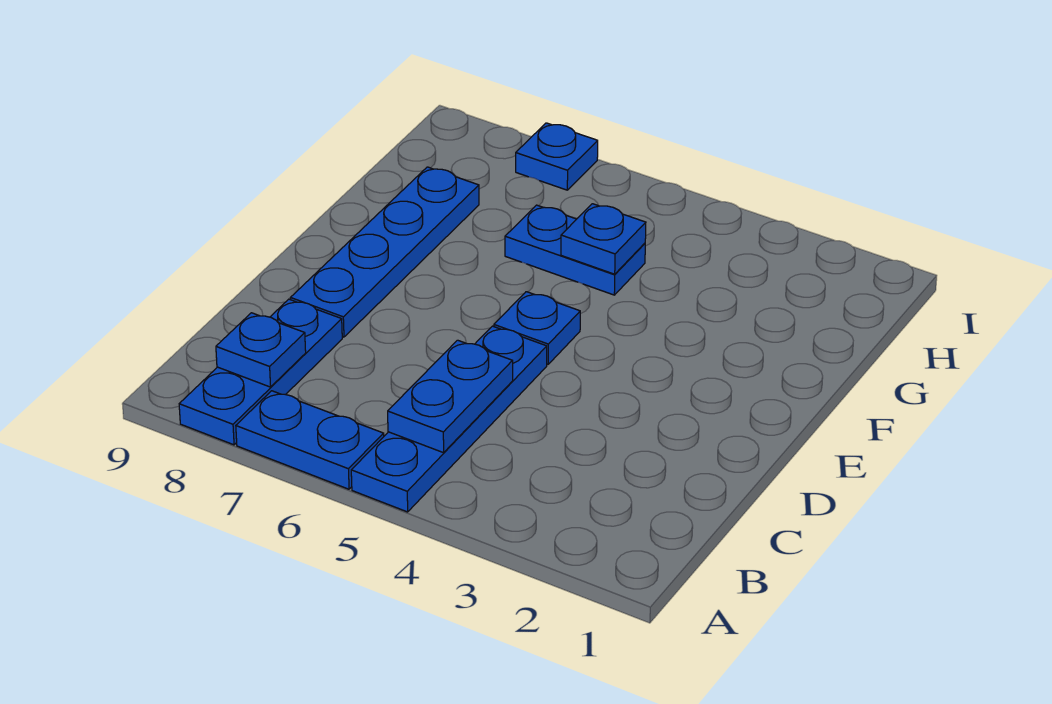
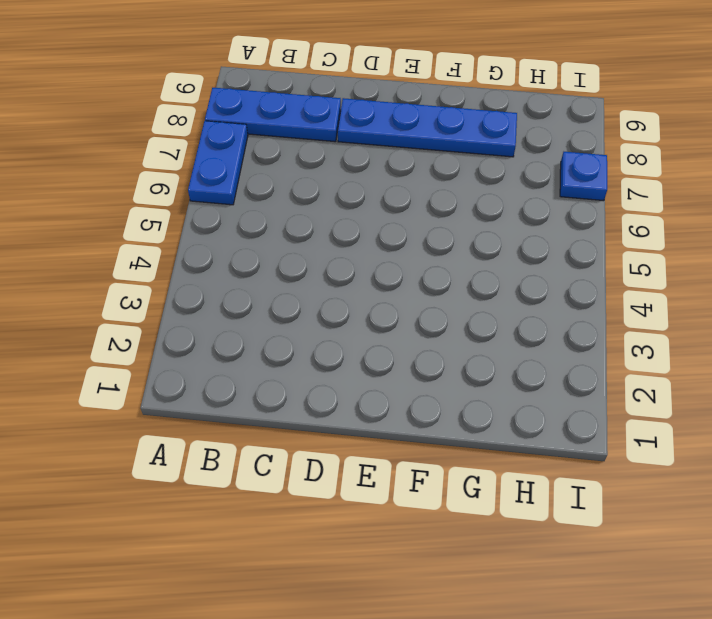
none -> blue 1x4 plate [351,326,547,512]
none -> blue 1x1 plate [494,292,580,364]

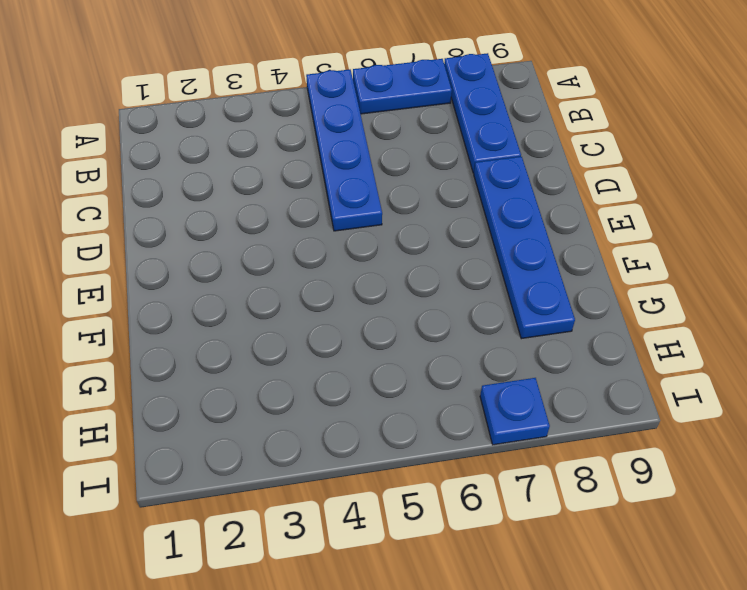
none -> blue 1x1 plate [494,292,580,364]
none -> blue 1x2 plate [505,205,645,295]

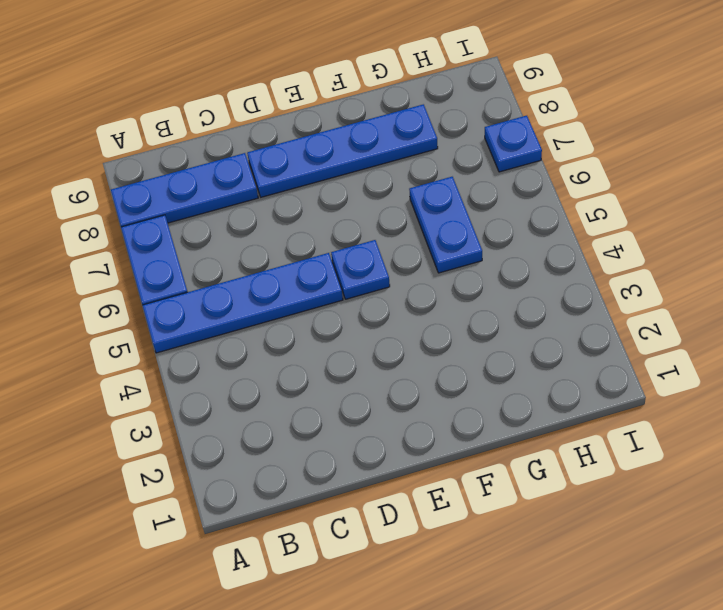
none -> blue 1x2 plate [388,340,513,453]
none -> blue 1x1 plate [216,313,306,387]

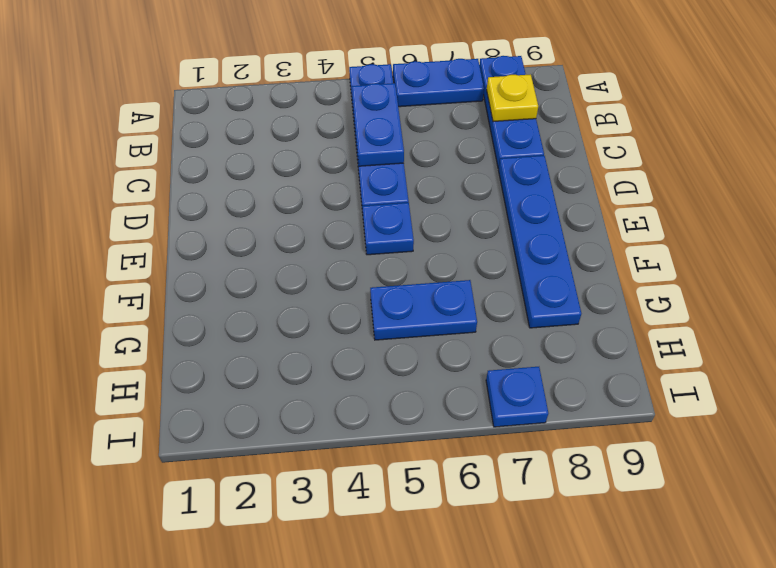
yellow 1x1 plate [487,74,538,122] -> blue 1x1 plate [216,313,306,387]
none -> blue 1x1 plate [561,204,646,274]

